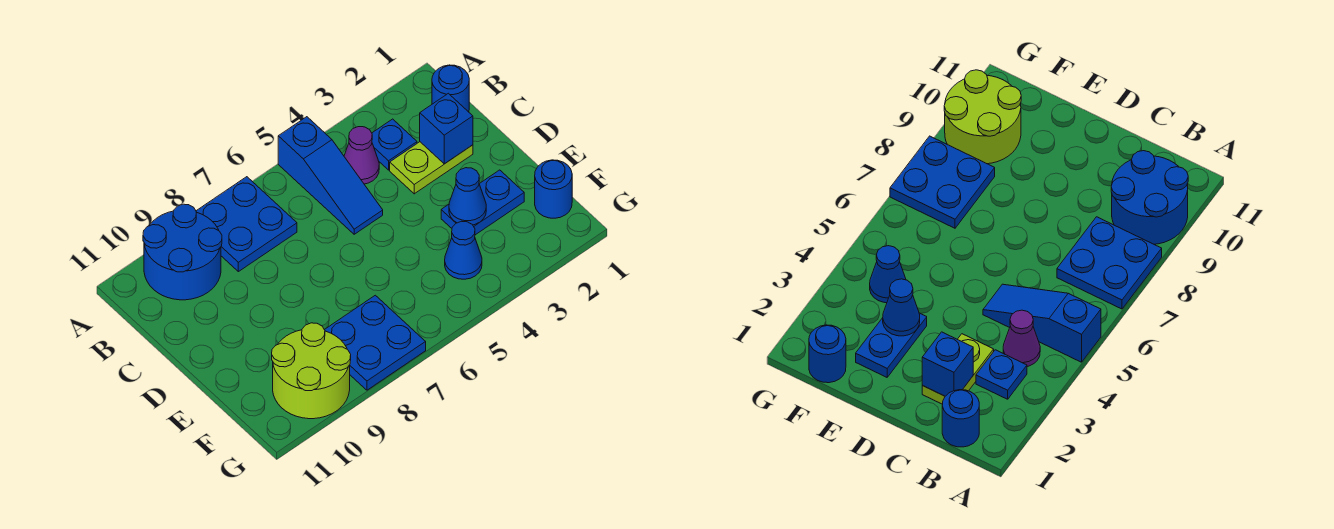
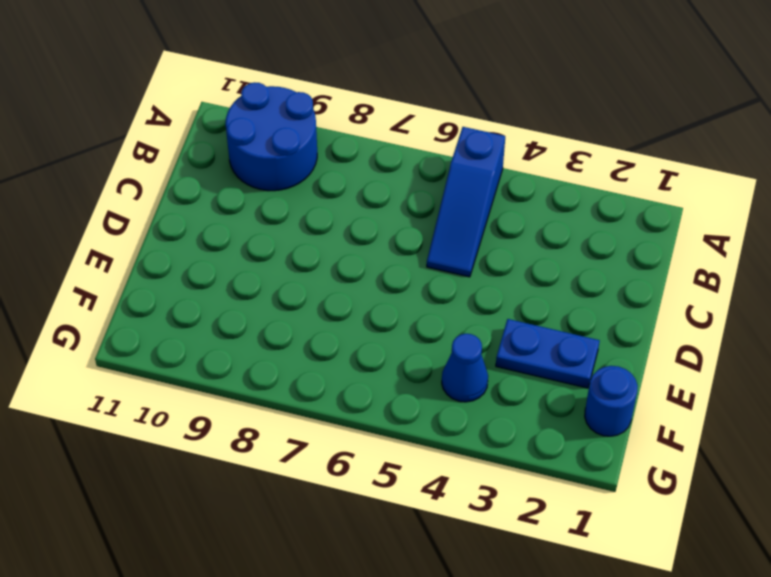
none -> blue 2x2 plate [196,177,297,272]
none -> blue 1x1 round brick [432,65,469,112]
none -> blue 1x1 plate [372,119,417,170]

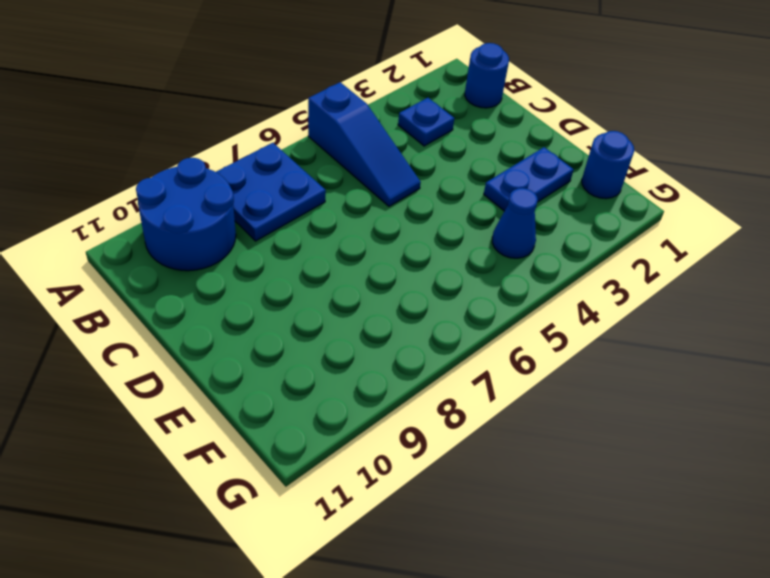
none -> purple 1x1 cone [344,127,379,184]
none -> lime 1x2 plate [390,142,473,194]
none -> blue 2x2 plate [325,295,426,390]

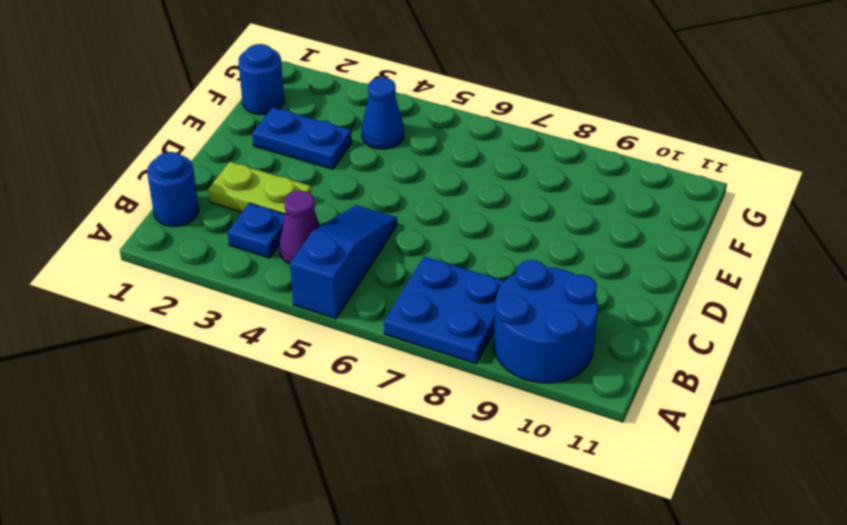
none -> blue 2x2 plate [325,295,426,390]
none -> lime 2x2 round brick [272,323,351,419]
none -> blue 1x1 brick [420,93,473,164]

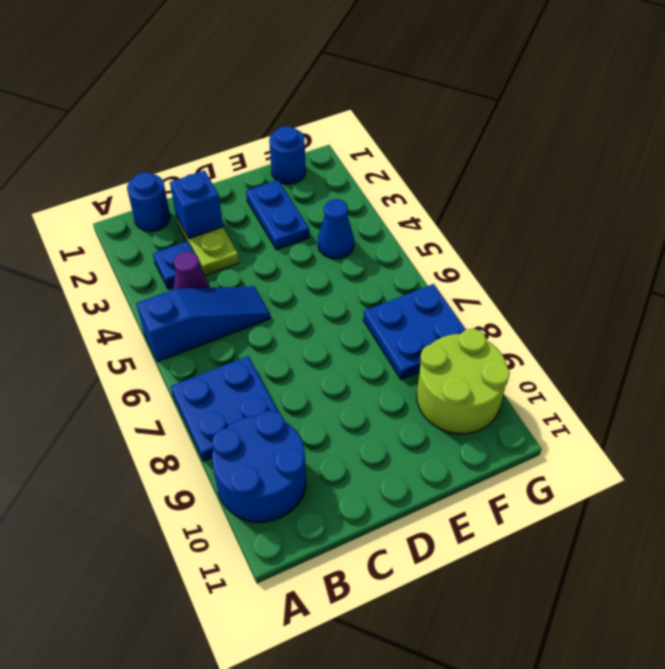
none -> blue 1x1 cone [449,168,486,225]

